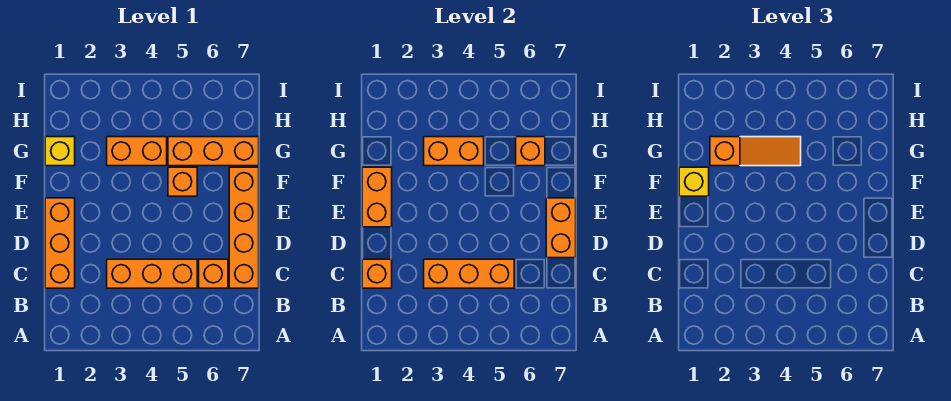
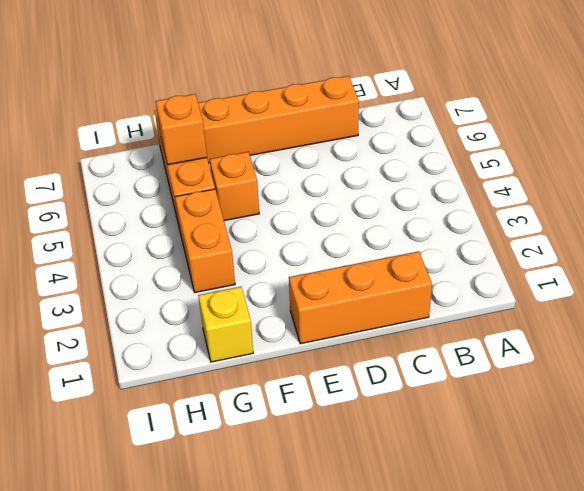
none -> orange 1x3 brick [107,259,197,288]
none -> orange 1x1 brick [199,259,228,288]
none -> orange 1x1 brick [362,259,392,288]

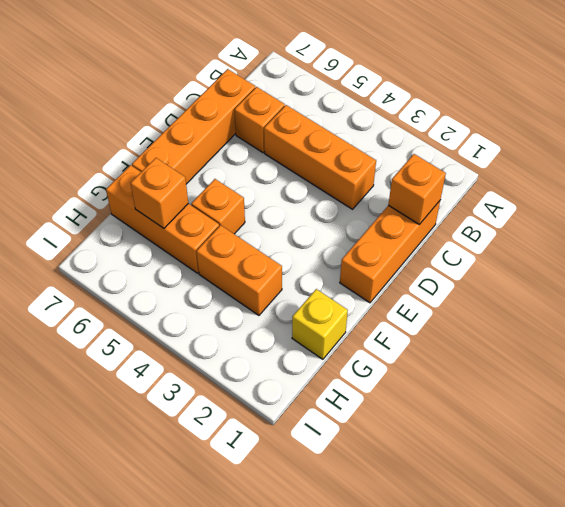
none -> orange 1x3 brick [424,259,514,288]
none -> orange 1x2 brick [546,198,576,258]
none -> orange 1x2 brick [362,167,392,227]

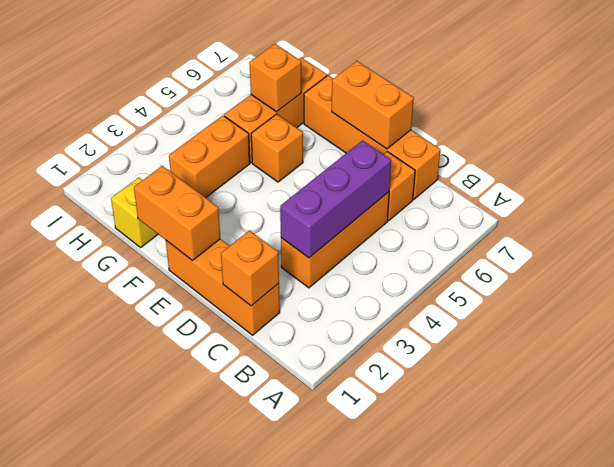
purple 1x3 brick [280,140,391,258] -> orange 1x3 brick [424,259,514,288]
none -> orange 1x2 brick [424,137,484,166]
none -> yellow 1x1 brick [679,167,709,196]
none -> orange 1x3 slope [710,137,801,166]

